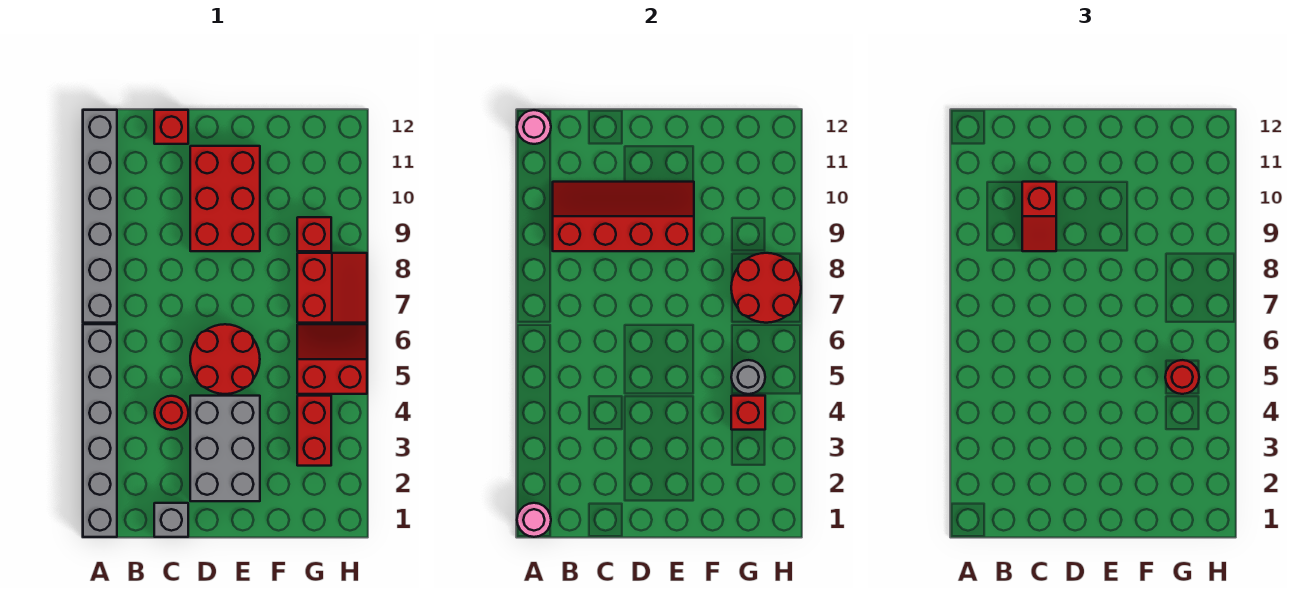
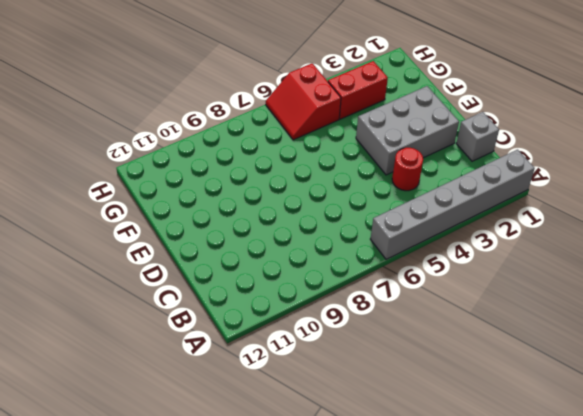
none -> grey 1x6 brick [83,110,117,323]
none -> red 1x1 brick [154,110,188,144]
none -> red 2x2 round brick [190,324,260,394]

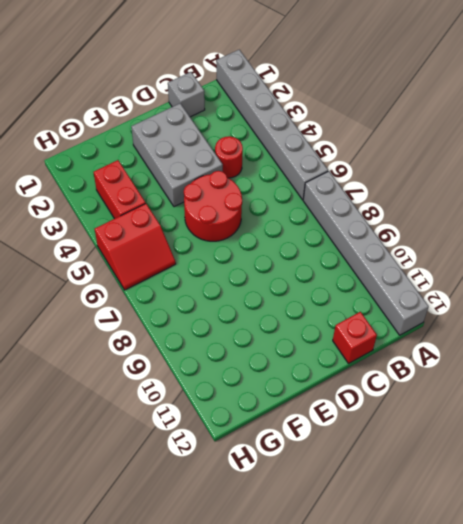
none -> red 2x3 brick [190,146,260,251]
none -> red 2x2 slope [297,253,367,323]
none -> red 1x1 brick [297,217,331,251]

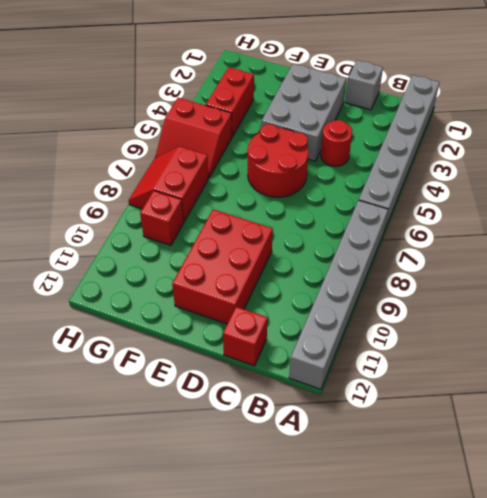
none -> pink 1x1 round brick [517,503,551,537]
none -> pink 1x1 round brick [517,110,551,144]
none -> red 2x4 slope [553,182,694,251]

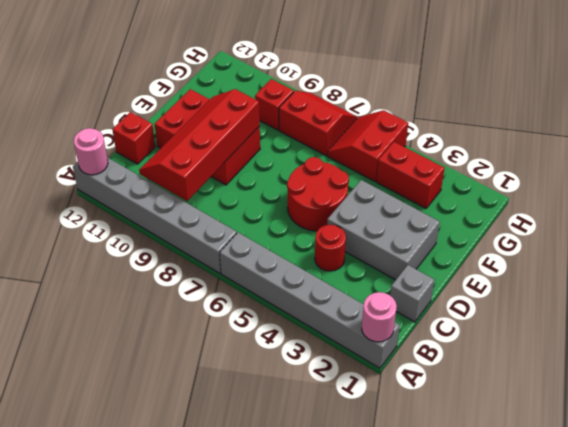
none -> red 1x1 brick [731,396,765,430]
none -> grey 1x1 round brick [731,360,765,394]
none -> red 2x2 round brick [731,253,801,323]

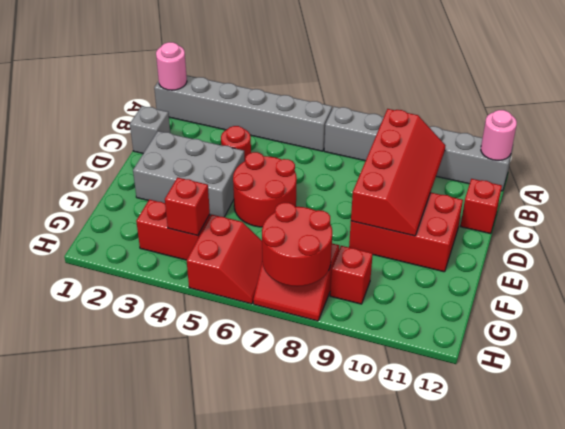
none -> grey 1x1 round brick [731,360,765,394]
none -> red 1x2 slope [1022,182,1056,251]
none -> red 1x1 round brick [1165,360,1199,394]

